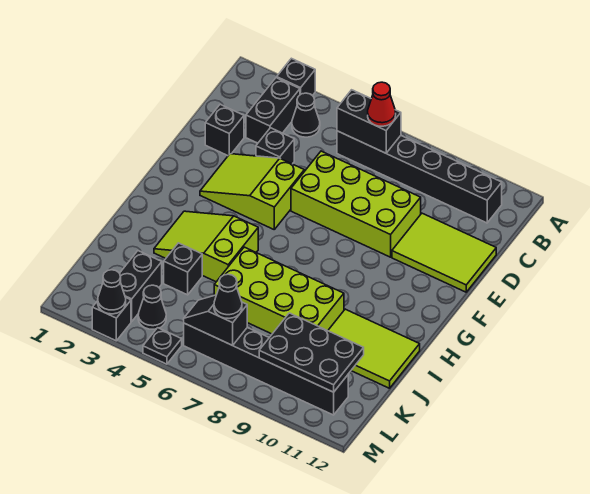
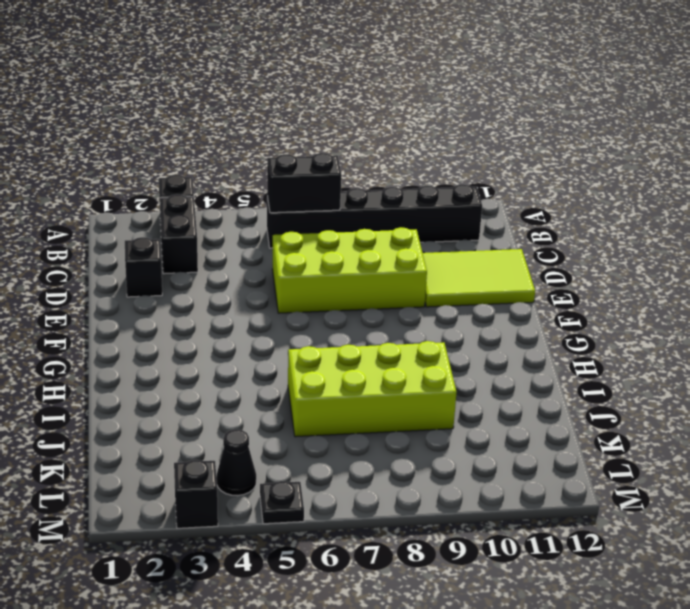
none -> black 1x1 cone [292,93,320,137]
none -> black 1x1 brick [256,128,294,164]
none -> lime 2x3 slope [200,154,304,229]

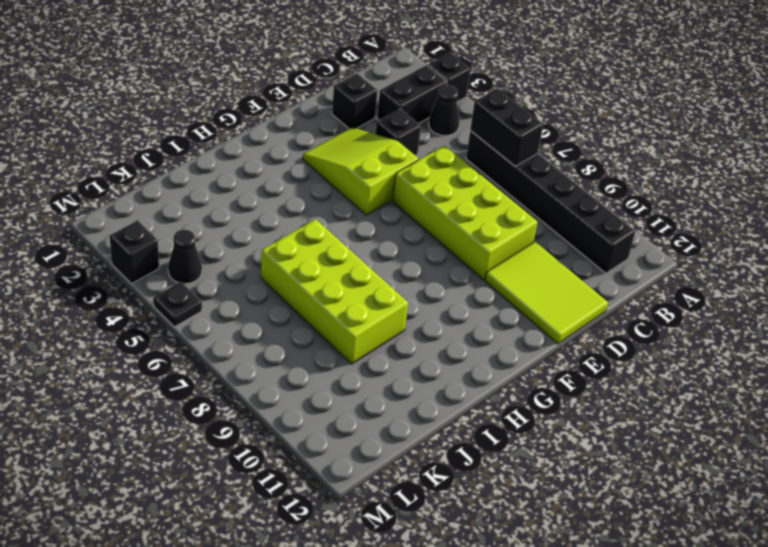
none -> lime 2x3 slope [154,211,258,282]
none -> lime 2x3 tile [328,309,420,388]
none -> black 1x1 brick [164,243,202,295]

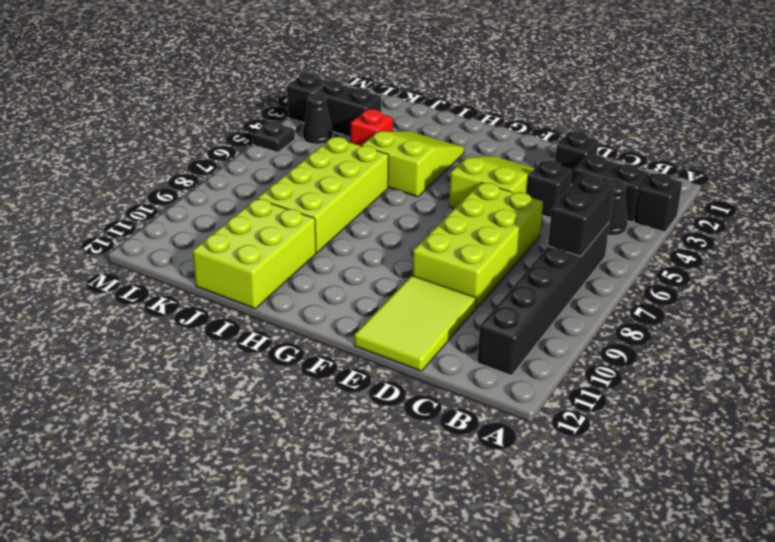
lime 2x3 brick [193,199,316,309] -> lime 2x3 tile [328,309,420,388]
red 1x1 brick [351,109,393,146] -> black 1x1 brick [164,243,202,295]
none -> black 1x6 brick [184,323,348,415]
none -> black 2x3 plate [259,313,364,392]
none -> black 1x2 slope [184,295,247,345]

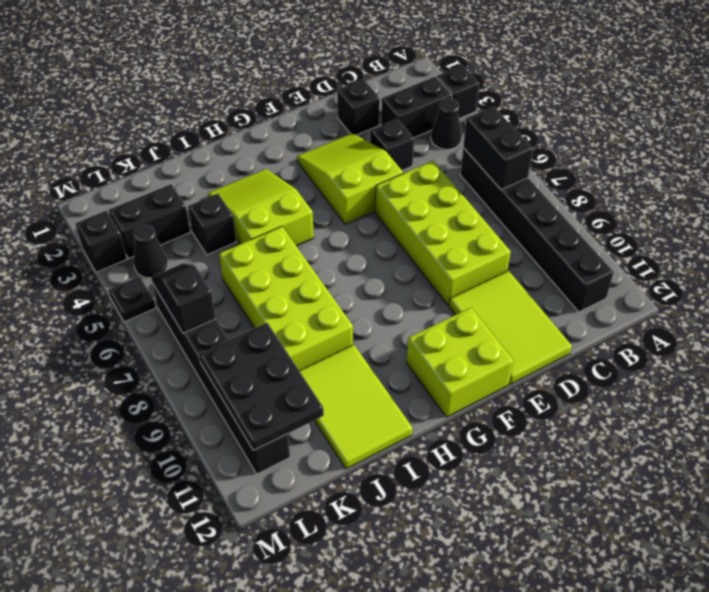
lime 2x2 brick [407,308,513,417] -> none
none -> black 1x1 cone [98,270,126,314]
none -> red 1x1 cone [368,82,396,126]
none -> black 1x1 cone [214,274,242,318]

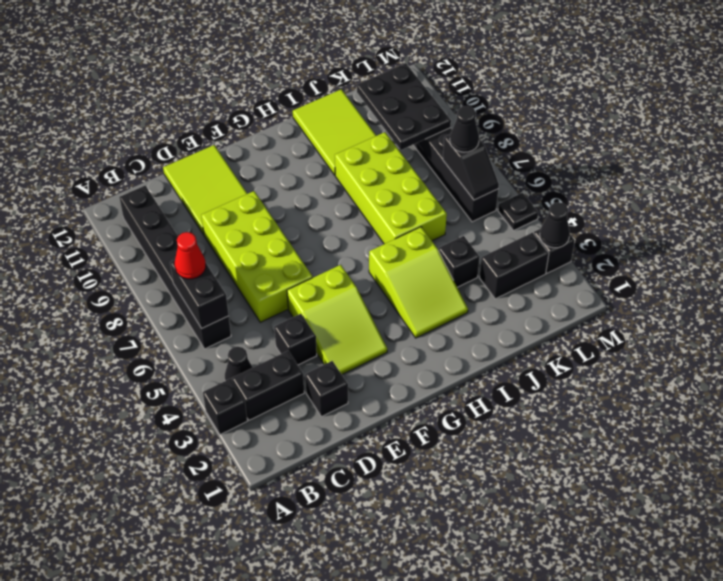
none -> black 1x1 cone [138,285,166,329]

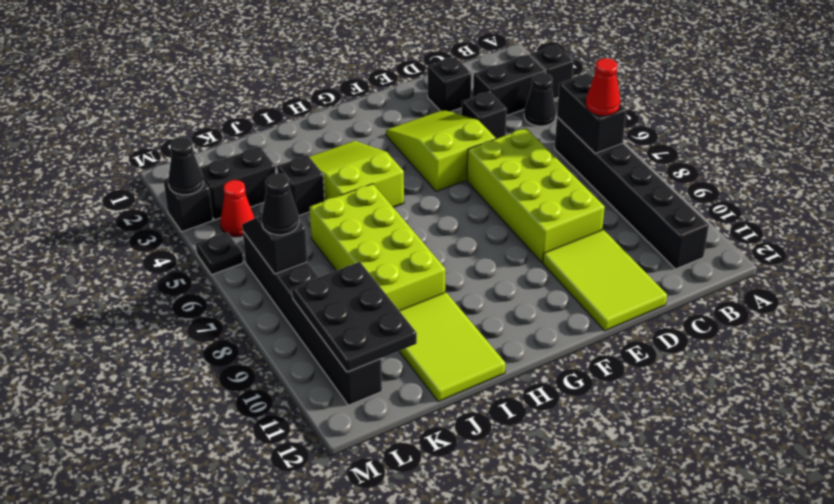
red 1x1 cone [220,180,254,237] -> black 1x1 cone [138,285,166,329]

